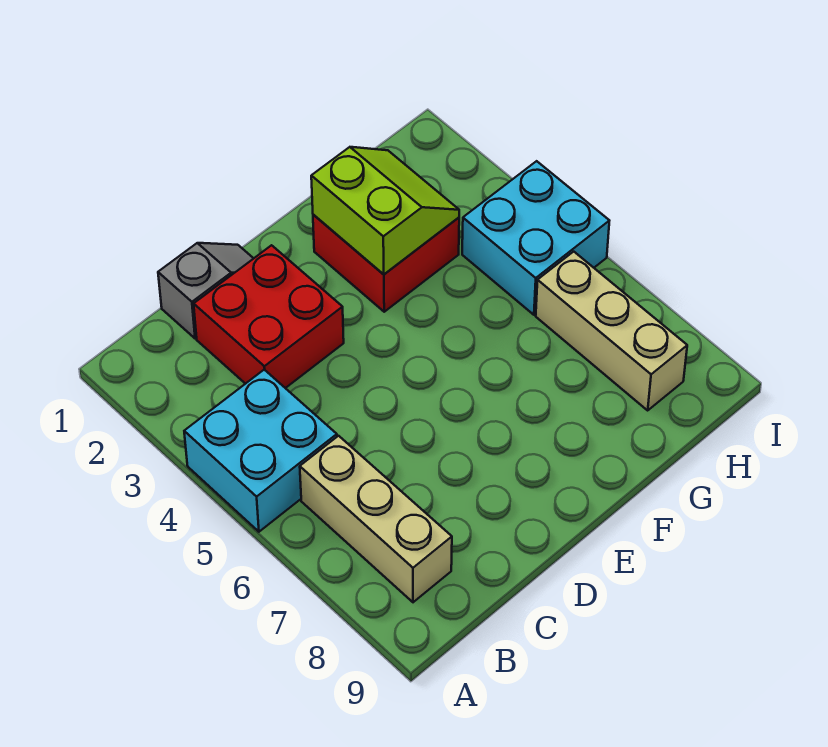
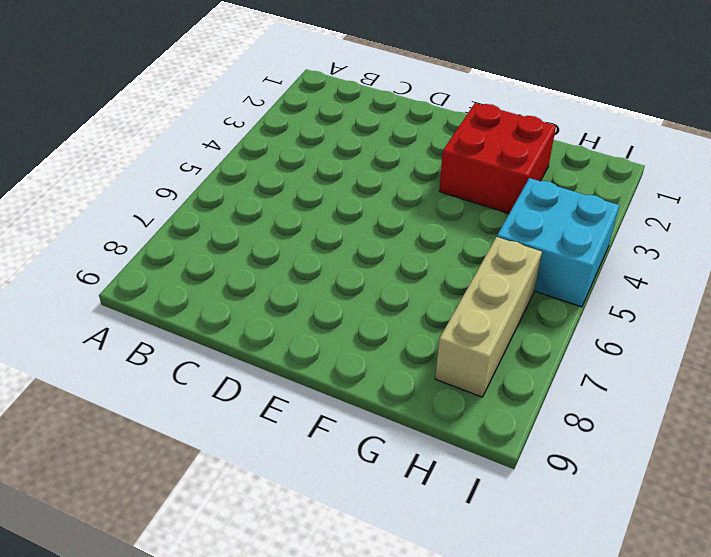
none -> cyan 2x2 brick [184,370,337,532]
none -> tan 1x3 brick [300,436,452,602]

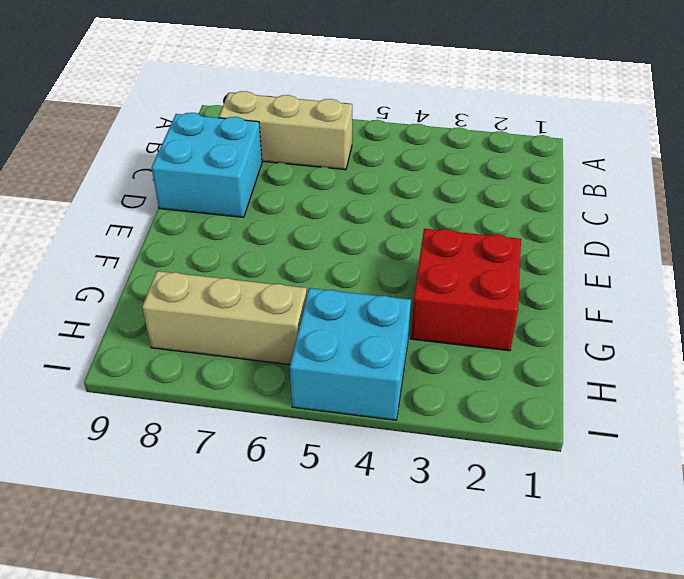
cyan 2x2 brick [152,113,262,217] -> cyan 2x2 brick moved to [184,370,337,532]
none -> grey 1x2 slope [158,243,254,339]
none -> red 2x2 brick [194,245,344,388]

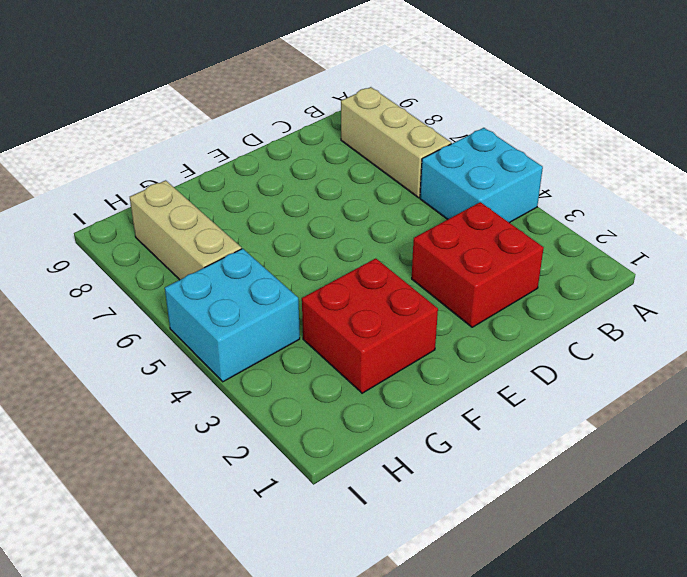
none -> grey 1x2 slope [158,243,254,339]
none -> lime 2x2 slope [311,147,459,274]

